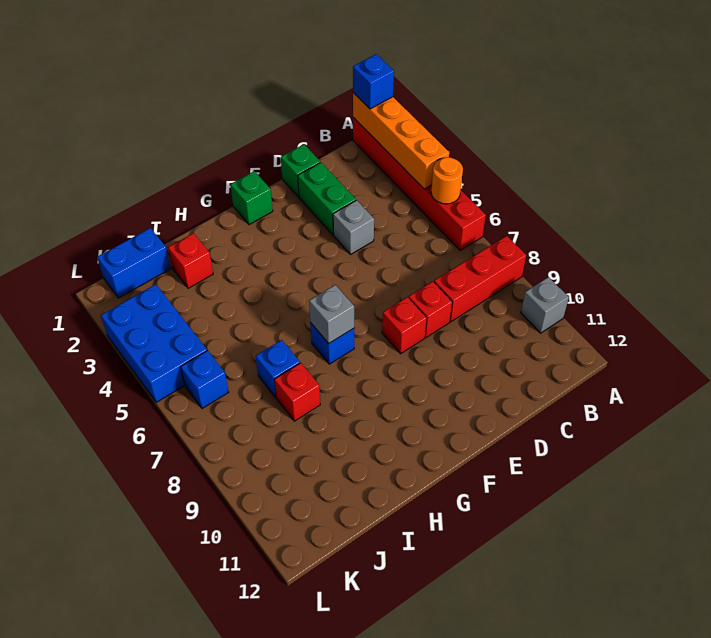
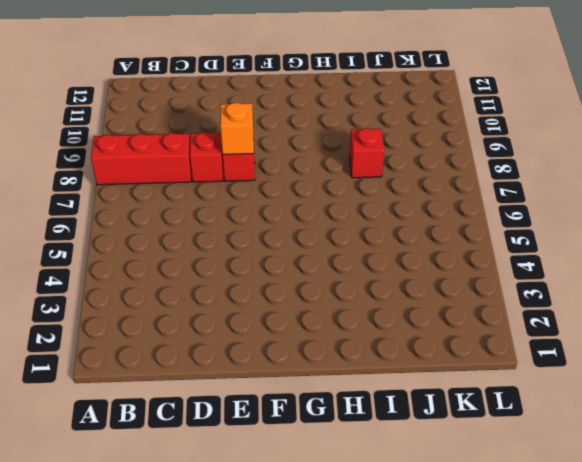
orange 1x1 brick [220,103,254,154] -> none
none -> red 1x6 brick [353,118,486,250]
none -> grey 1x1 brick [521,277,569,333]
none -> green 1x1 brick [281,144,320,197]

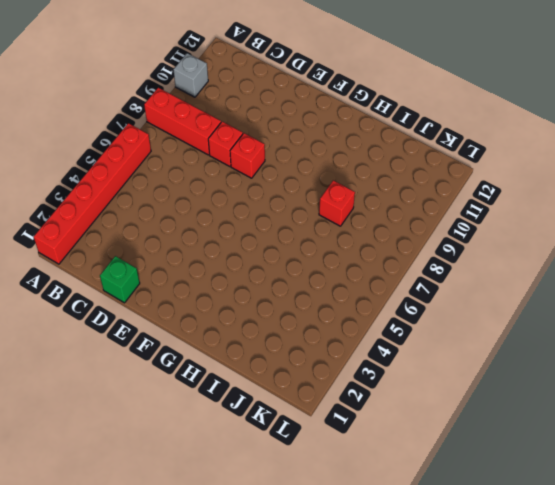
none -> green 1x2 brick [298,163,356,235]
none -> grey 1x1 brick [333,200,374,254]
none -> green 1x1 brick [230,171,273,225]

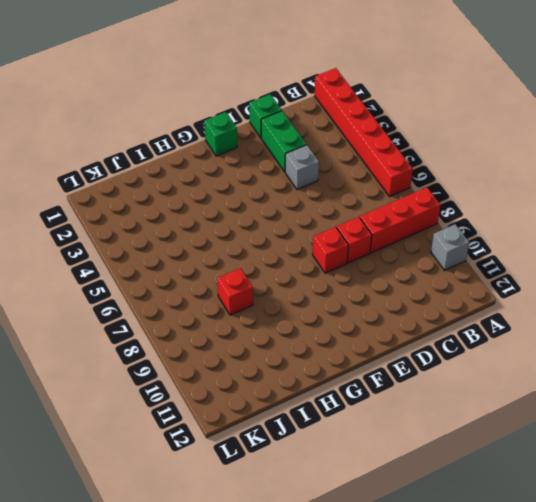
none -> blue 1x1 brick [310,323,354,364]
none -> red 1x1 brick [168,233,213,288]
none -> blue 1x1 brick [256,340,300,397]

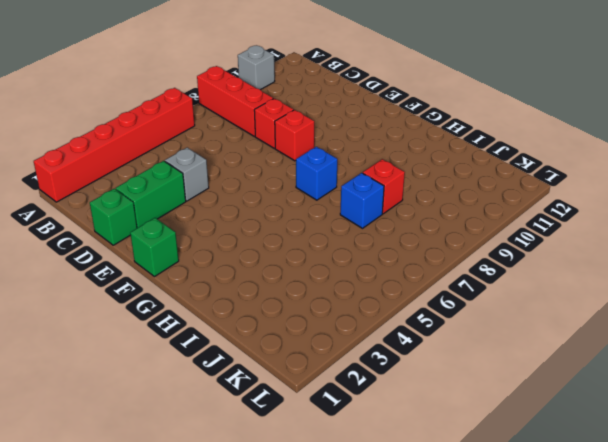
none -> red 1x1 brick [168,233,213,288]
none -> blue 1x2 brick [97,228,171,298]
none -> blue 2x3 brick [101,284,207,402]

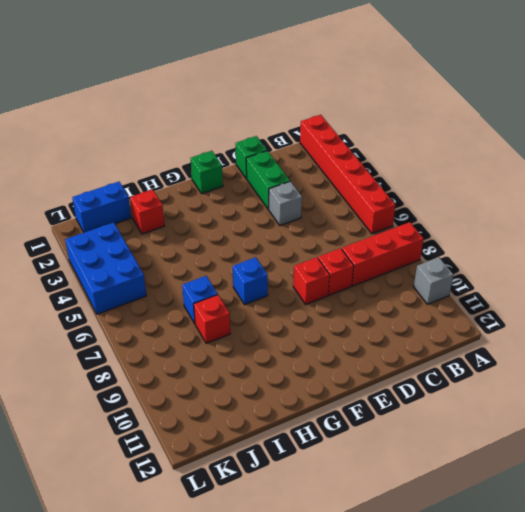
none -> blue 1x1 brick [181,351,228,409]
none -> orange 1x4 brick [353,93,449,189]
none -> orange 1x1 round brick [431,157,463,204]

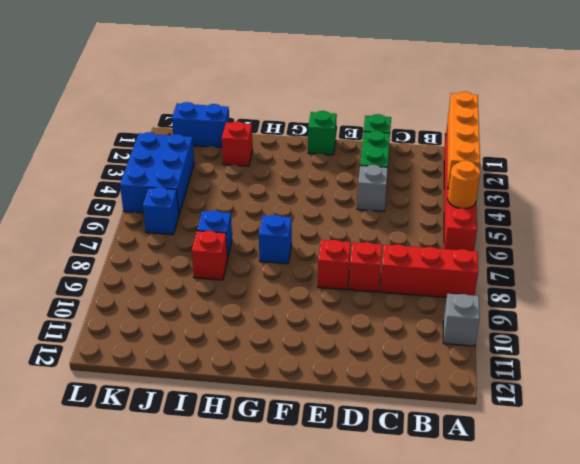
none -> grey 1x1 brick [309,285,354,343]
none -> blue 1x1 brick [353,54,394,109]

